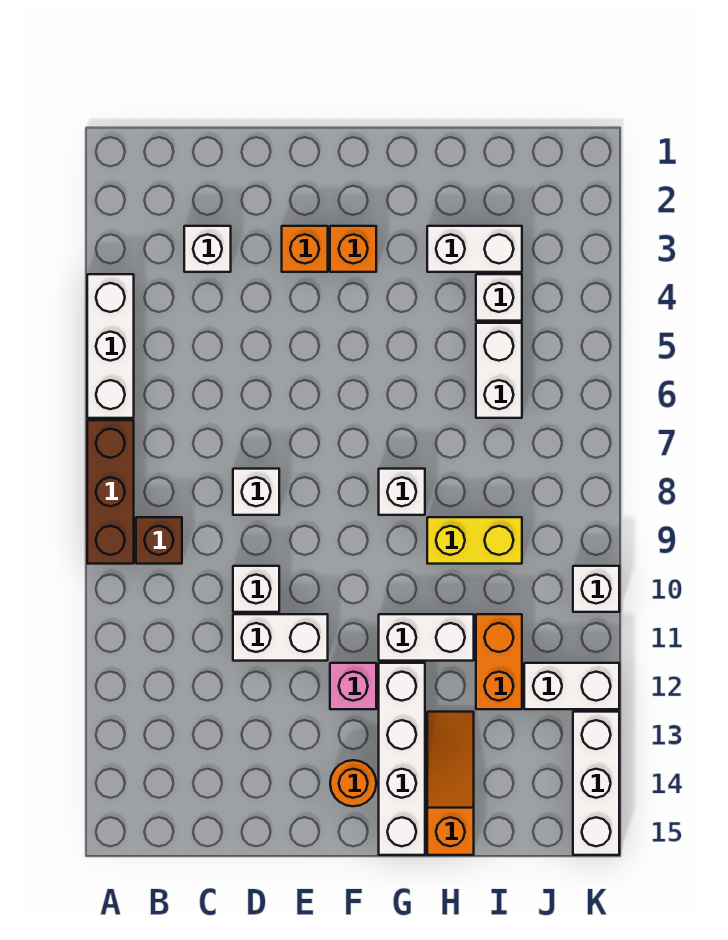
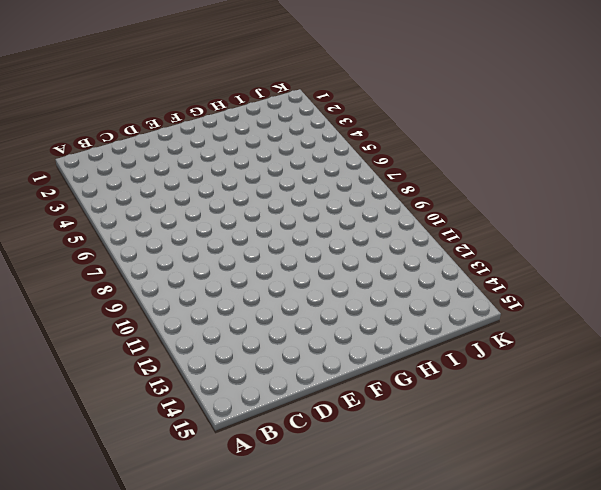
none -> white 1x3 brick [87,274,134,418]
none -> brown 1x3 brick [87,420,134,564]
none -> brown 1x1 brick [136,517,182,564]

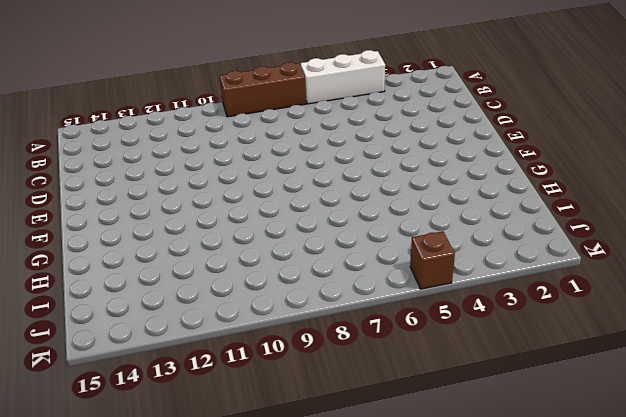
brown 1x1 brick [410,231,455,289] -> brown 1x1 brick moved to [136,517,182,564]
none -> white 1x1 brick [184,226,231,272]
none -> white 1x1 brick [233,469,279,515]
none -> white 1x1 brick [233,566,279,612]

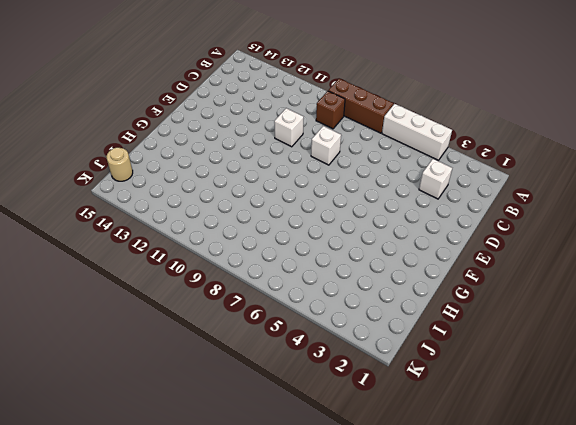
tan 1x1 round brick [106,148,133,181] -> none
none -> white 1x2 brick [233,614,328,661]
none -> orange 1x1 brick [282,226,328,272]
none -> orange 1x1 brick [330,226,376,272]

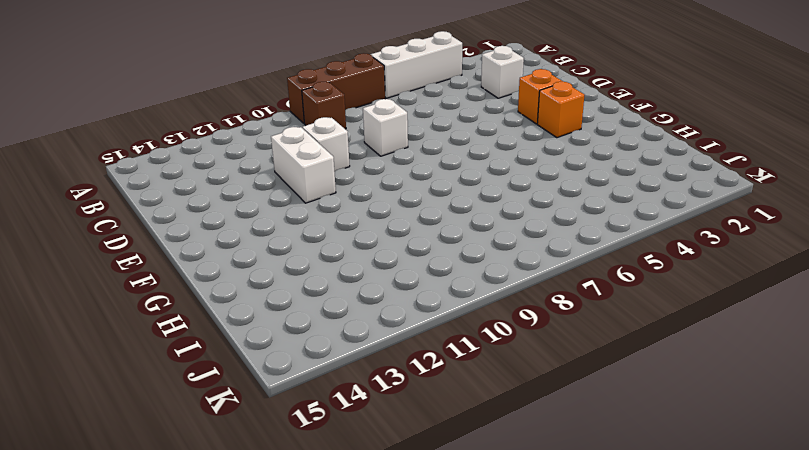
none -> pink 1x1 brick [330,663,376,709]
none -> orange 1x1 round brick [330,760,376,806]
none -> white 1x1 brick [379,469,425,515]

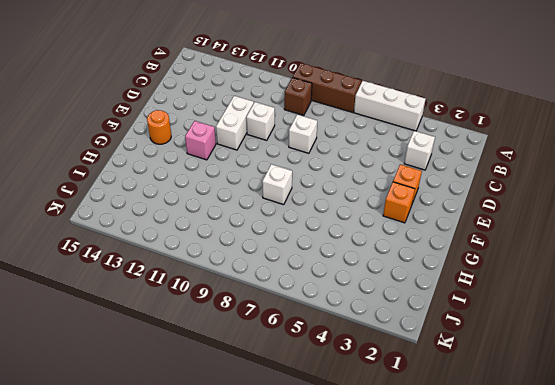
none -> white 1x2 brick [379,614,474,661]
none -> white 1x4 brick [379,663,425,855]
none -> white 1x2 brick [427,226,522,272]

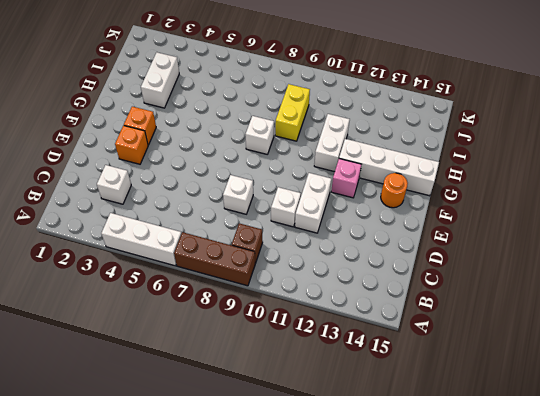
none -> orange 1x3 slope [427,712,474,855]
none -> white 1x1 brick [476,274,522,321]
none -> white 1x2 brick [476,323,522,418]

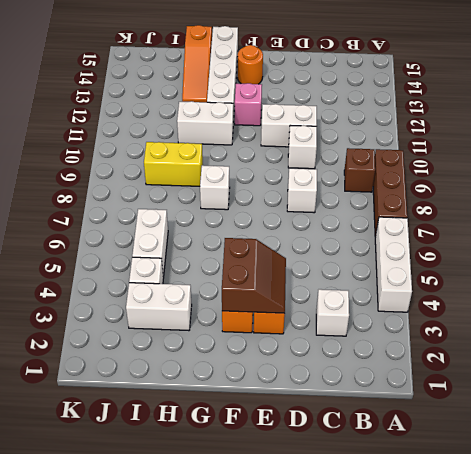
brown 2x2 slope [222,238,286,313] -> none
none -> orange 1x2 brick [476,614,522,709]
none -> white 1x2 brick [524,663,619,709]
none -> white 1x1 brick [573,566,619,612]

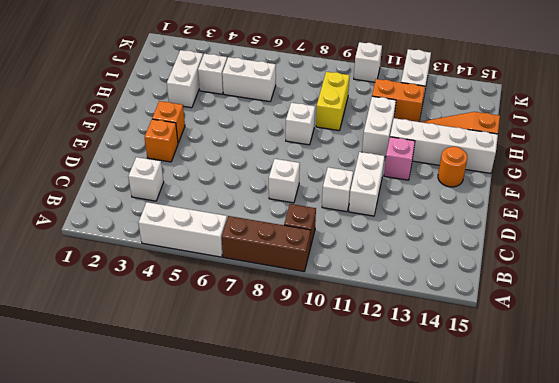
none -> white 1x3 brick [573,712,619,855]

